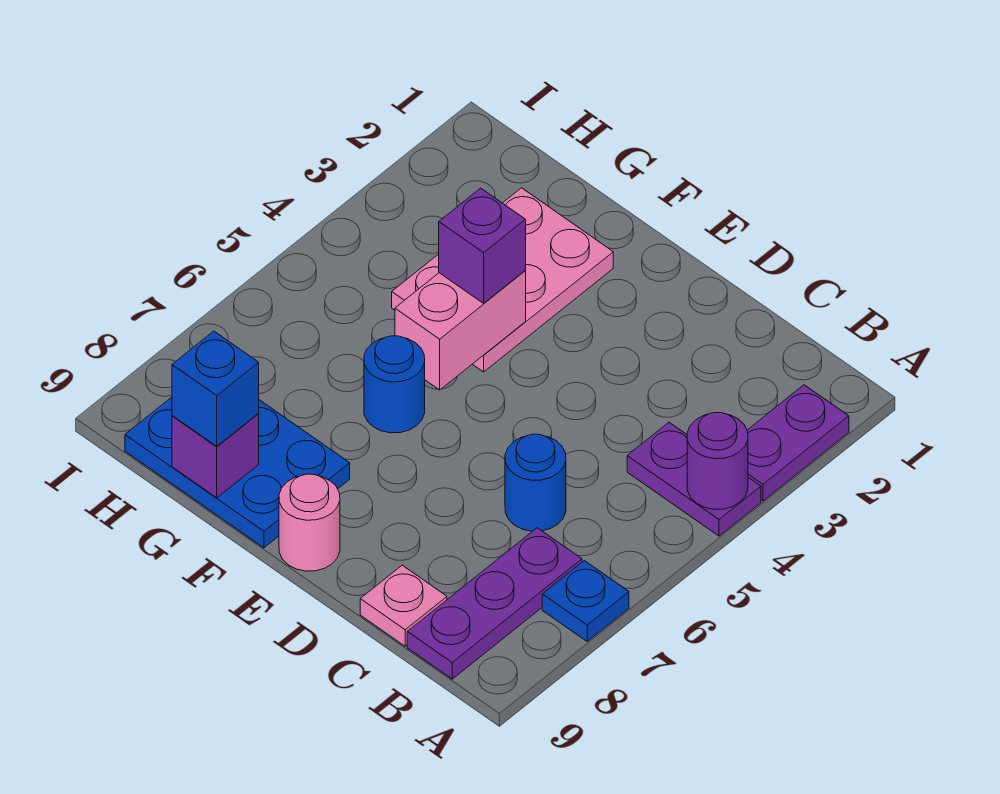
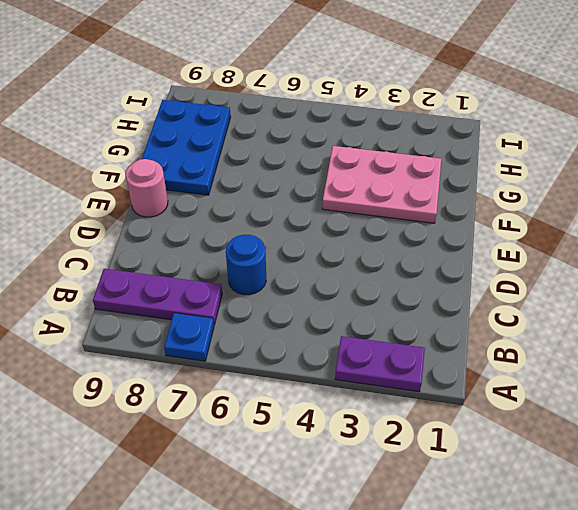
none -> purple 1x2 plate [627,422,761,536]
none -> pink 1x1 plate [360,565,447,646]
none -> blue 1x1 round brick [364,336,425,433]

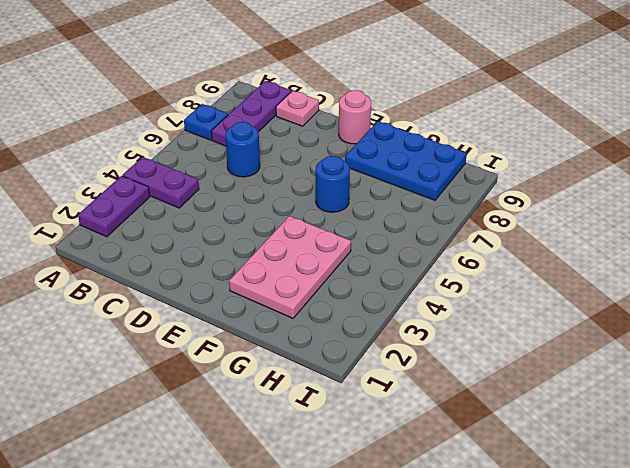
none -> purple 1x1 round brick [687,413,748,509]
none -> pink 1x2 brick [395,271,526,390]
none -> purple 1x1 brick [172,414,259,498]

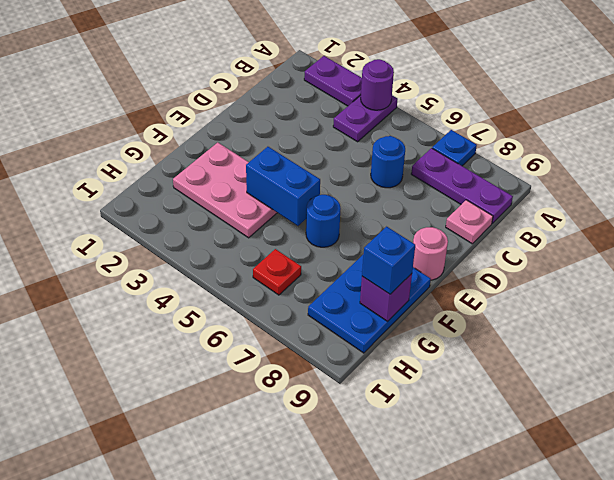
blue 1x2 brick [246,147,320,226] -> pink 1x2 brick [395,271,526,390]
red 1x1 plate [253,249,301,295] -> none
none -> purple 1x1 brick [439,188,526,303]

